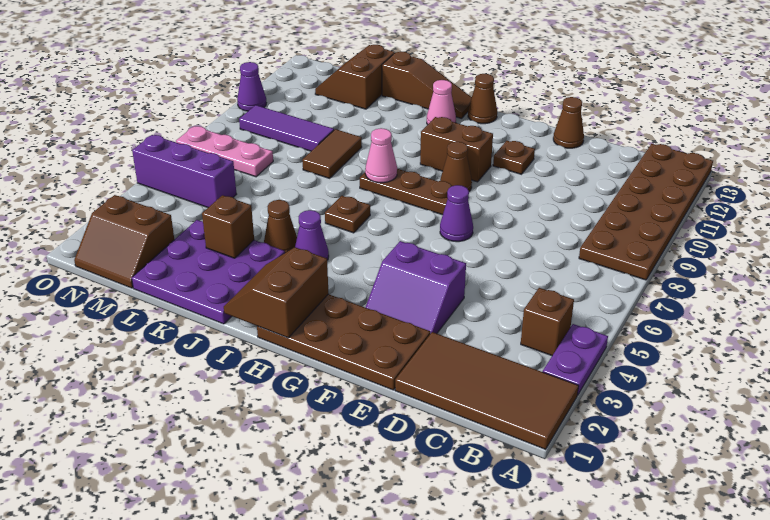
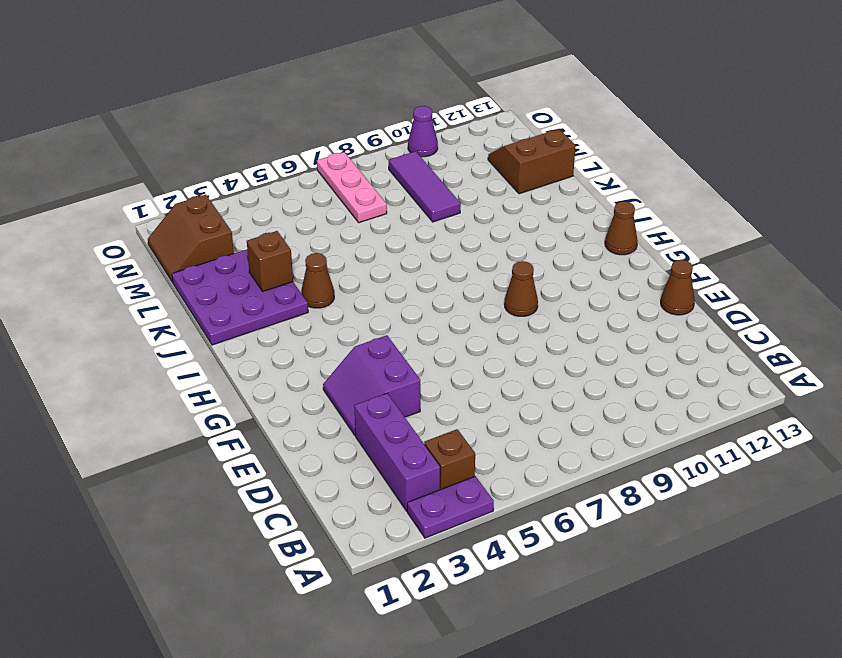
purple 1x3 brick [354,393,440,511] -> purple 1x3 brick moved to [132,135,237,207]
none -> brown 2x4 tile [395,332,579,449]
none -> brown 2x6 plate [579,144,713,280]
none -> brown 2x4 plate [257,294,430,390]

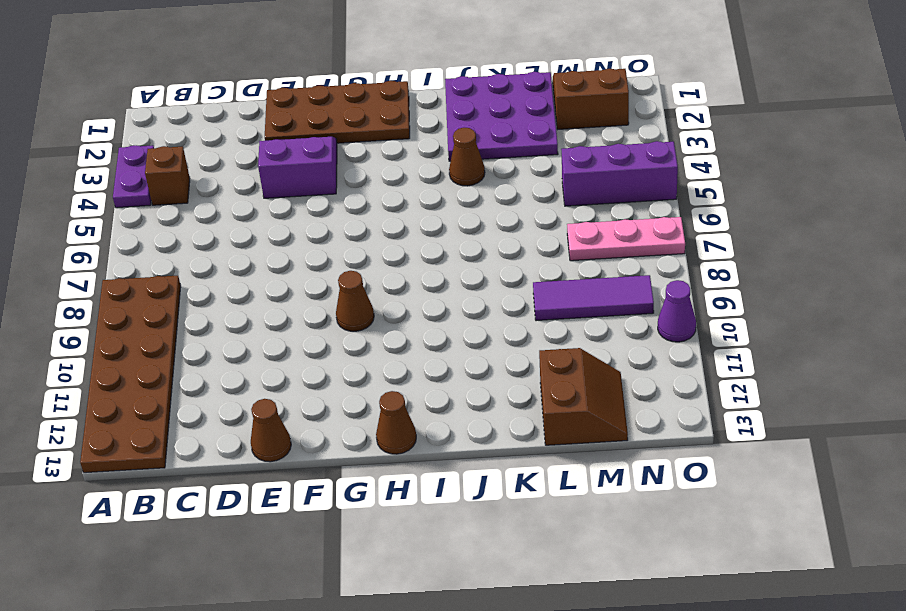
none -> brown 2x4 tile [395,332,579,449]
none -> purple 1x1 cone [440,185,473,242]
none -> brown 1x1 plate [493,141,535,174]

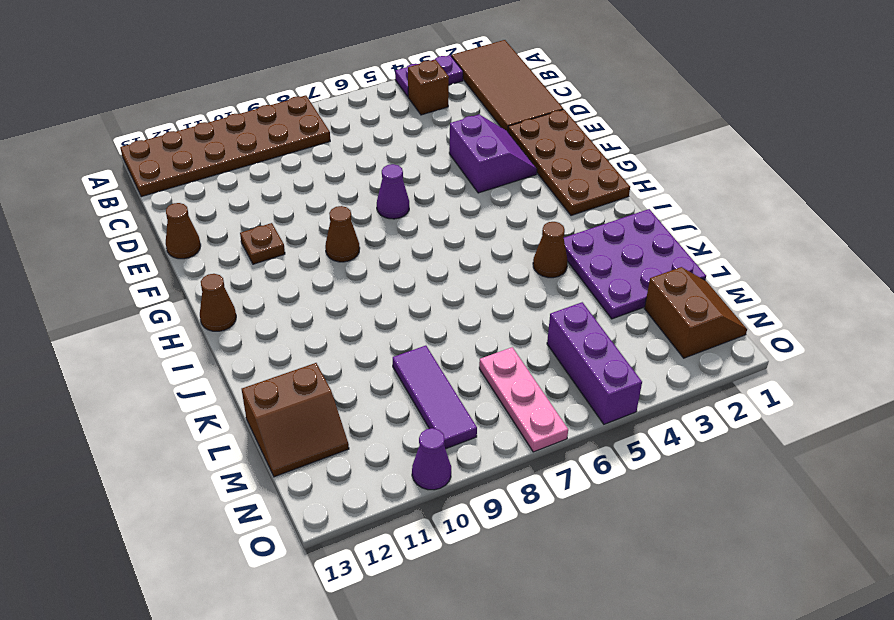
none -> brown 1x3 plate [360,169,452,215]
none -> brown 1x2 brick [420,117,493,182]
none -> purple 1x1 cone [295,210,329,260]

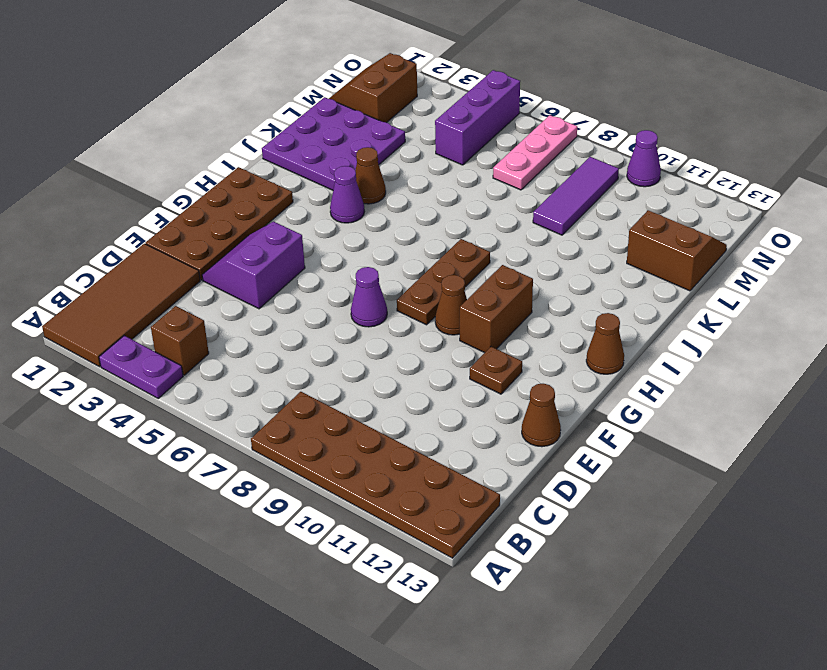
none -> brown 1x1 plate [325,196,370,233]
none -> pink 1x1 cone [427,80,456,125]
none -> brown 1x3 slope [382,52,472,118]

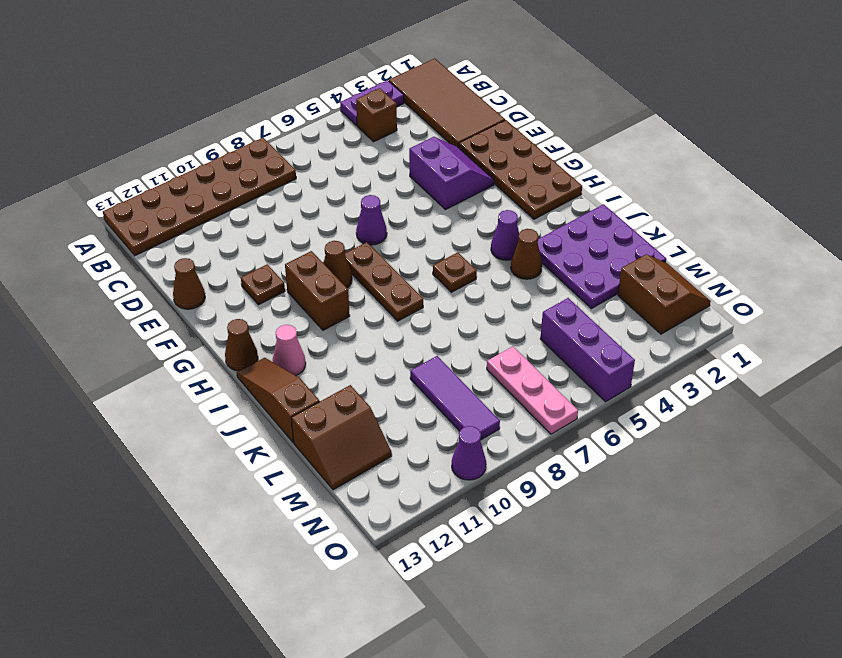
none -> brown 1x2 tile [302,129,362,178]
none -> brown 2x2 slope [224,247,329,338]
none -> pink 1x1 cone [365,128,398,183]

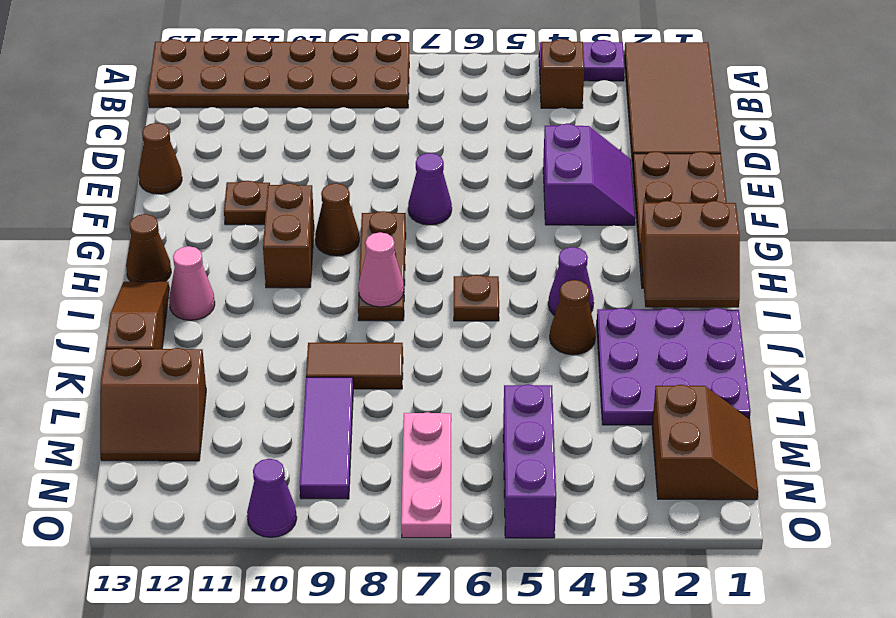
none -> brown 1x1 brick [202,195,254,258]

